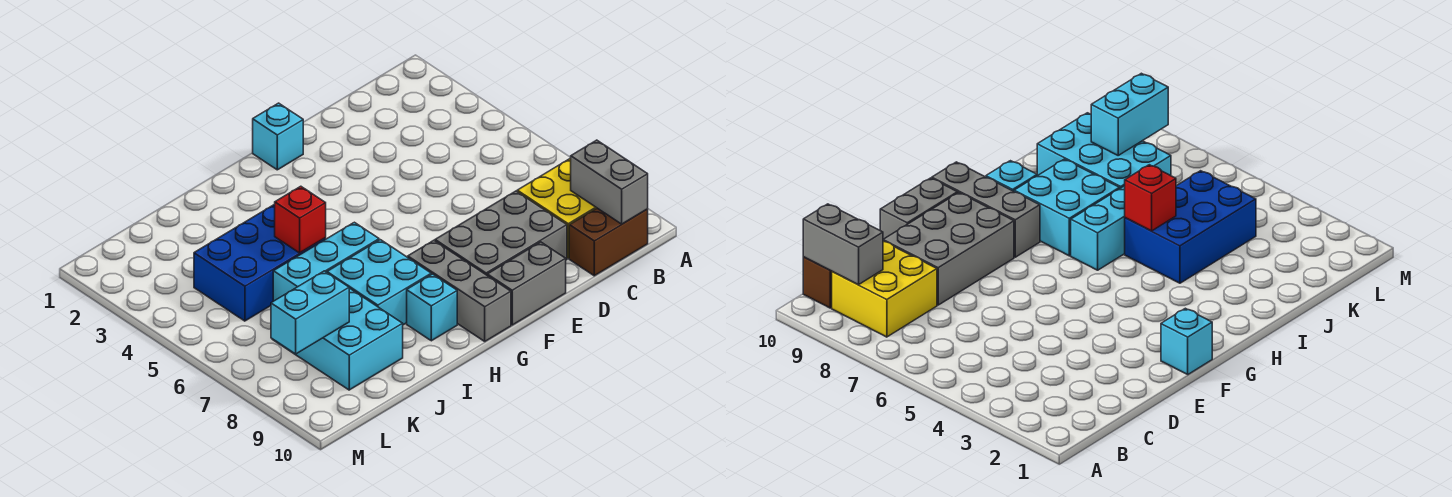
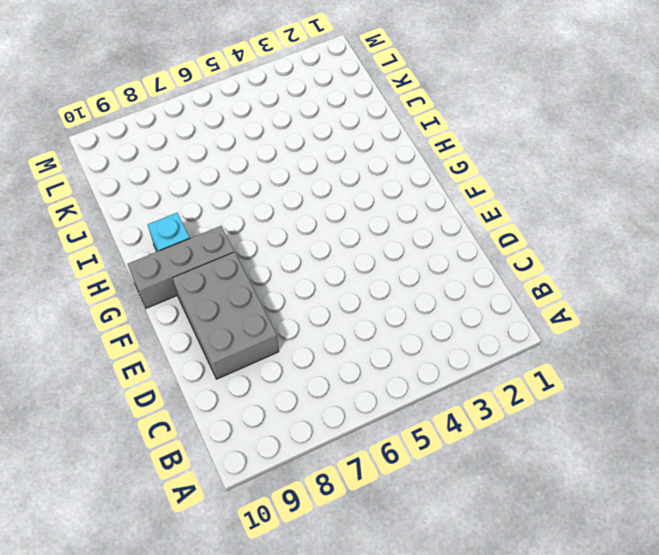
none -> yellow 2x2 brick [517,158,596,258]
none -> brown 1x2 brick [569,208,648,276]
none -> grey 1x2 brick [487,242,566,325]

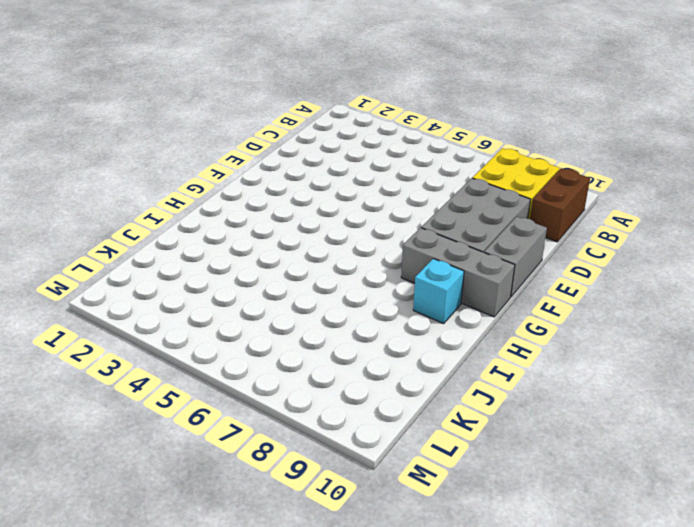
none -> cyan 1x1 brick [253,103,303,170]
none -> cyan 1x3 brick [273,222,379,301]
none -> cyan 2x2 brick [327,240,431,325]

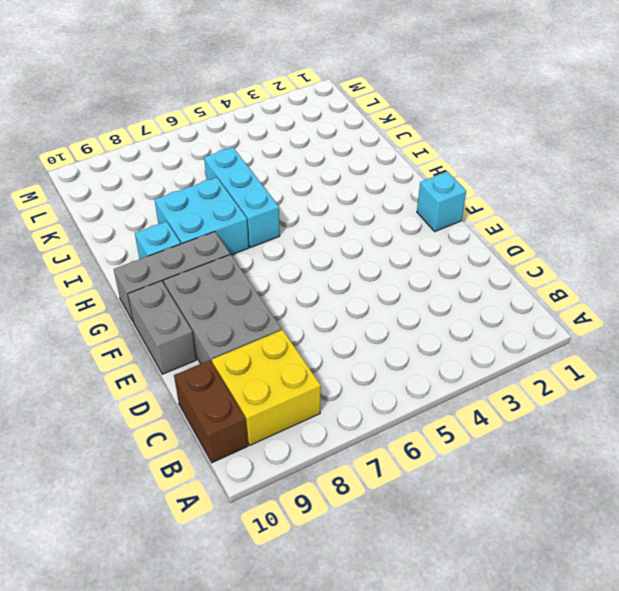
none -> blue 2x3 brick [194,204,326,321]
none -> cyan 2x3 brick [274,288,403,390]
none -> grey 1x2 brick [571,140,648,224]

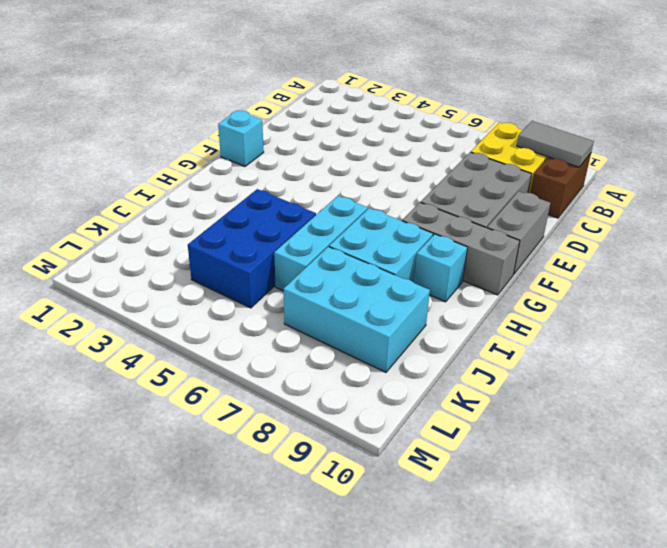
grey 1x2 tile [517,121,594,167] -> grey 1x2 brick [571,140,648,224]
none -> red 1x1 brick [275,186,326,253]
none -> cyan 1x2 brick [271,271,349,354]

